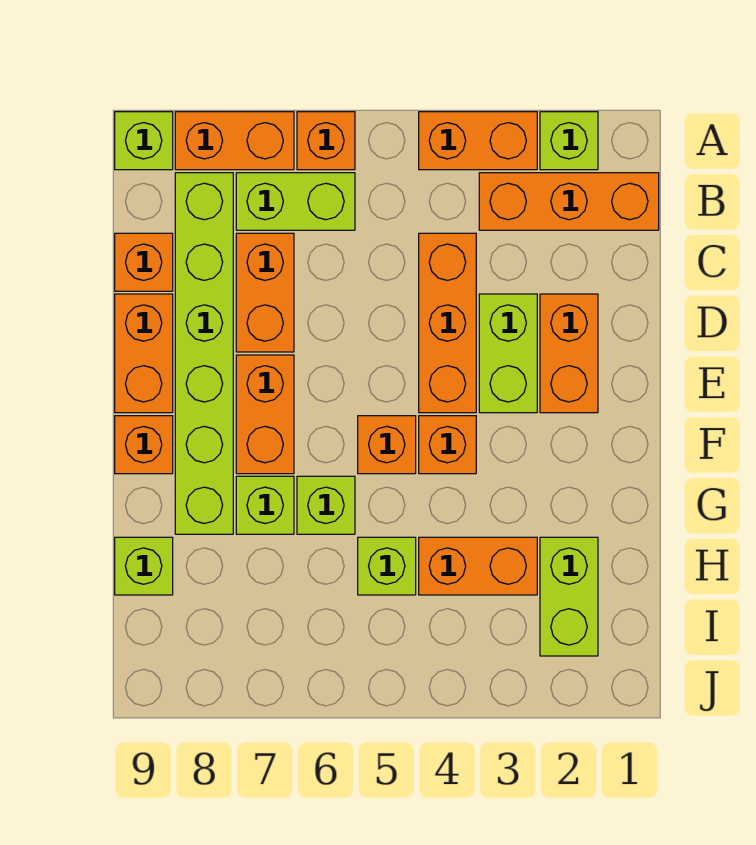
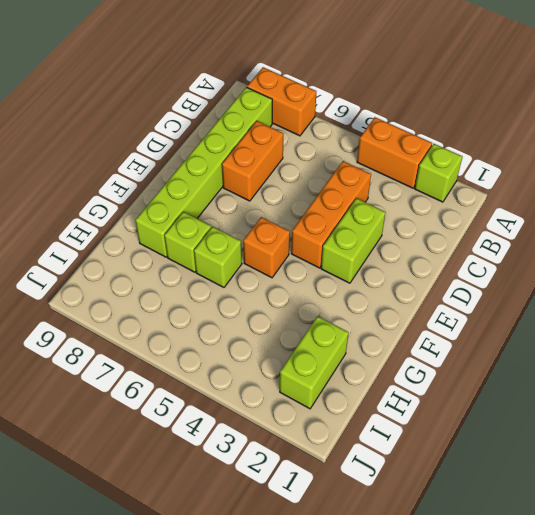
none -> orange 1x1 brick [297,112,355,170]
none -> lime 1x1 brick [115,112,173,170]
none -> orange 1x3 brick [479,173,659,230]

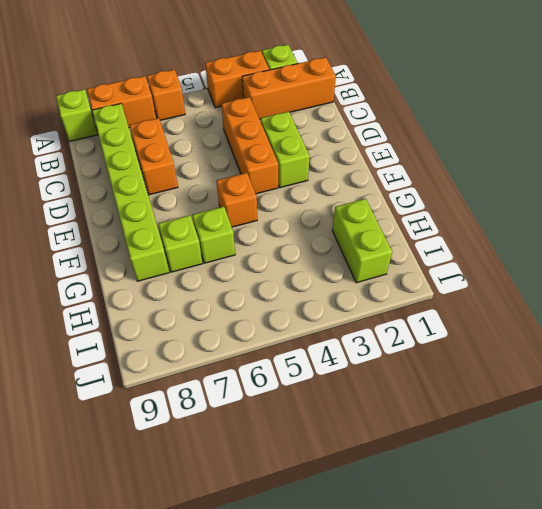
none -> lime 1x2 brick [236,173,355,230]
none -> orange 1x1 brick [115,233,173,291]
none -> orange 1x2 brick [540,294,598,413]

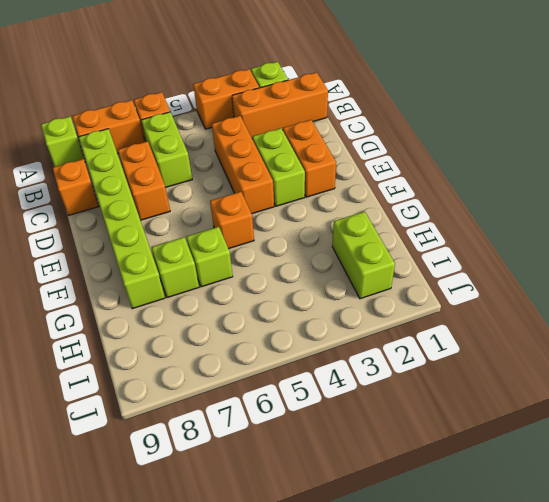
lime 1x2 brick [141,112,192,188] -> lime 1x2 brick turned to [236,173,355,230]
none -> orange 1x2 brick [115,294,173,413]
none -> orange 1x2 brick [236,355,294,474]
none -> orange 1x1 brick [419,416,476,474]

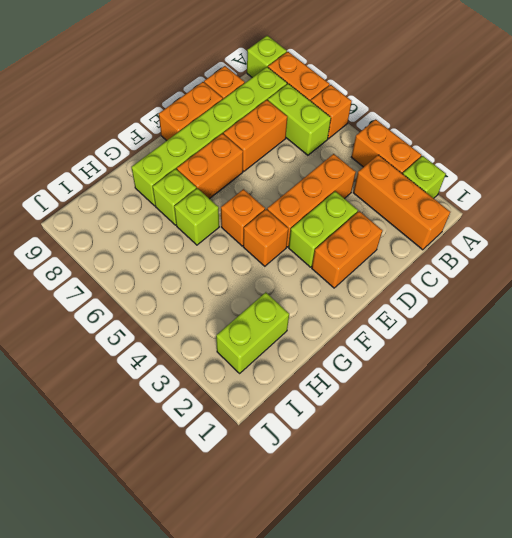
none -> orange 1x1 brick [115,416,173,474]
none -> orange 1x2 brick [419,537,537,595]
none -> lime 1x1 brick [358,537,416,595]

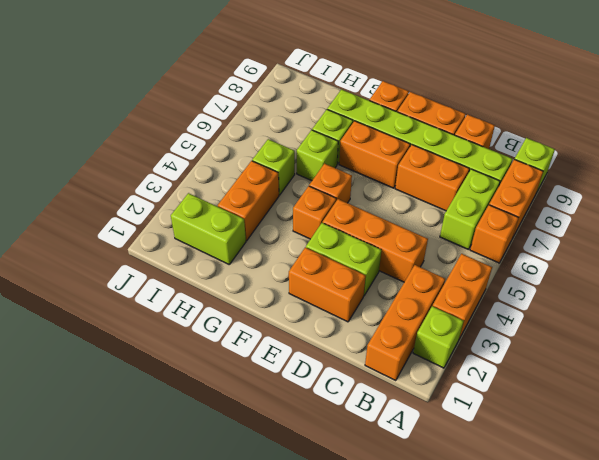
none -> lime 1x1 brick [115,537,173,595]

